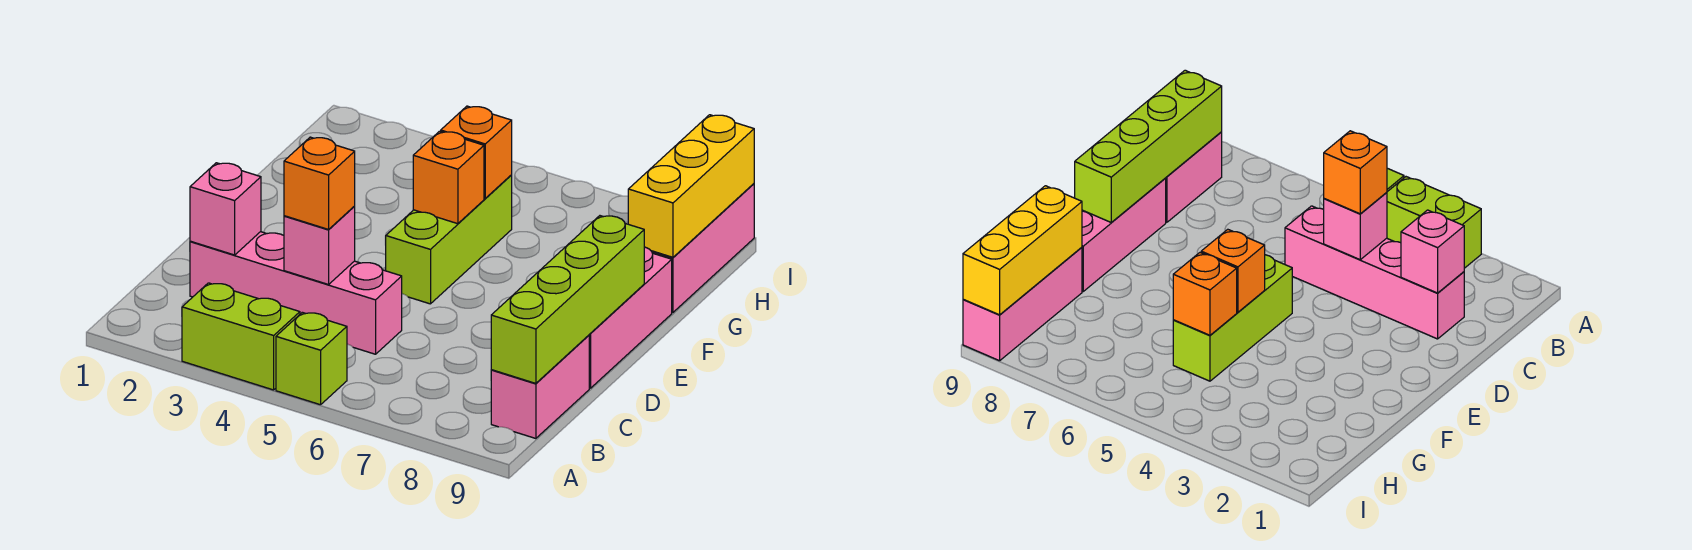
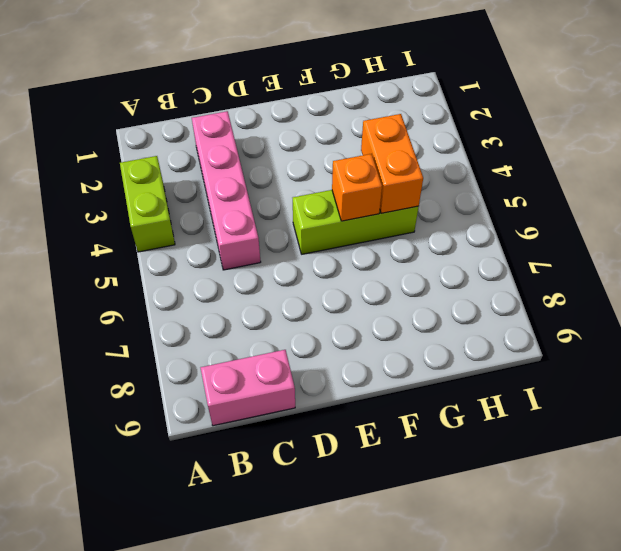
orange 1x2 brick [361,114,423,213] -> orange 1x1 brick [441,106,512,198]
none -> lime 1x1 brick [276,312,347,405]
none -> pink 1x3 brick [589,247,672,388]
none -> pink 1x3 brick [652,184,754,312]

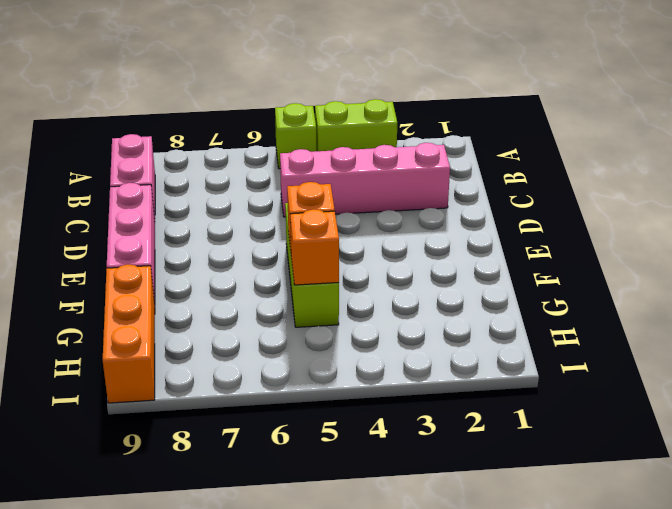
orange 1x3 brick [103,264,155,403] -> pink 1x3 brick [652,184,754,312]
none -> lime 1x4 brick [491,216,644,383]
none -> pink 1x1 brick [190,163,261,255]
none -> pink 1x1 brick [284,206,355,285]

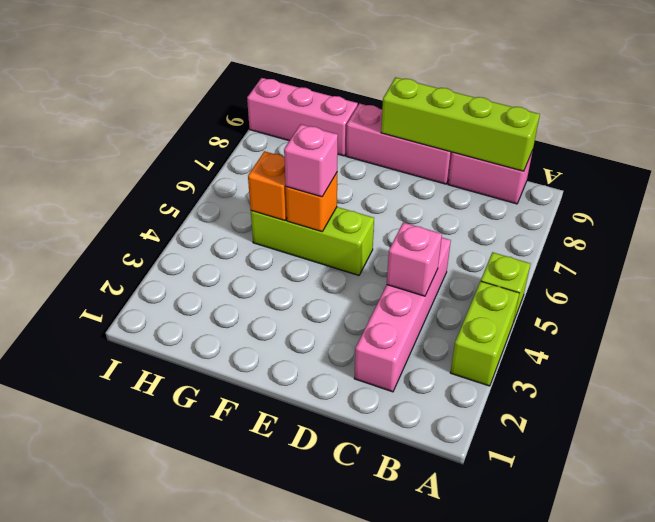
pink 1x1 brick [284,124,338,197] -> pink 1x1 brick moved to [190,163,261,255]
none -> yellow 1x3 brick [628,115,754,257]
none -> orange 1x1 brick [284,137,355,229]

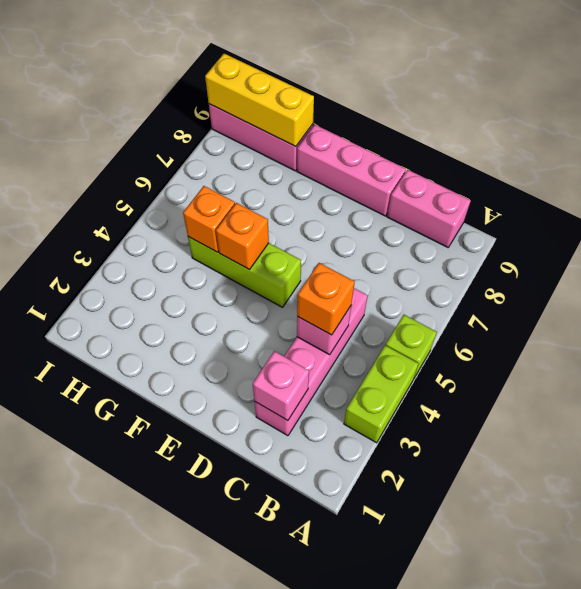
none -> lime 1x4 brick [491,216,644,383]

